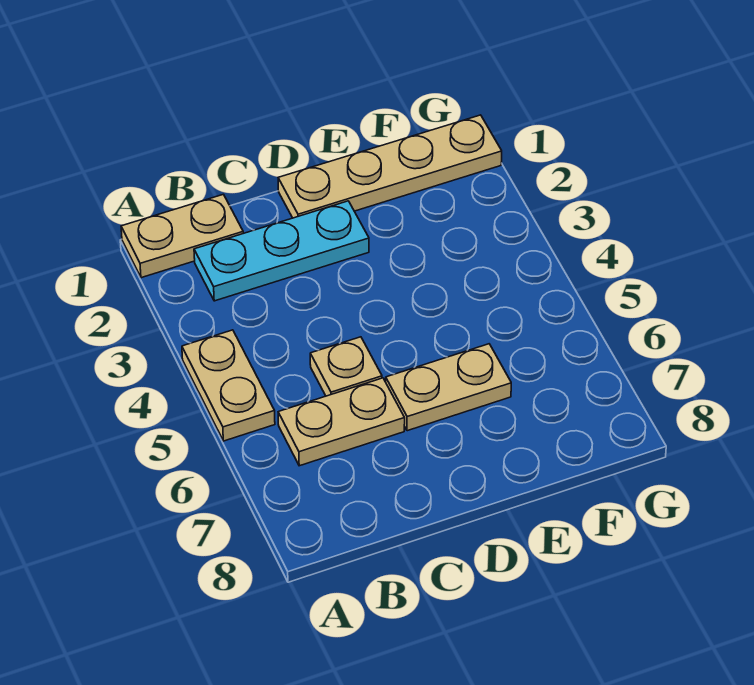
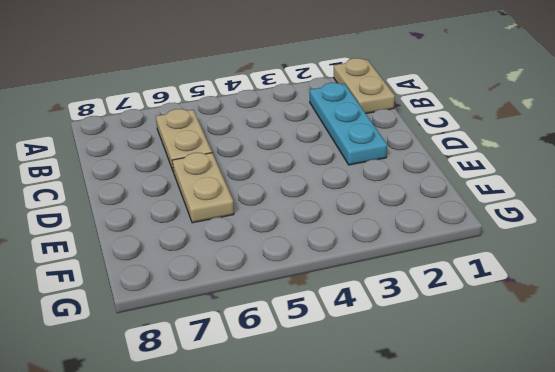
none -> tan 1x2 plate [182,330,275,441]
none -> tan 1x1 plate [310,337,382,396]

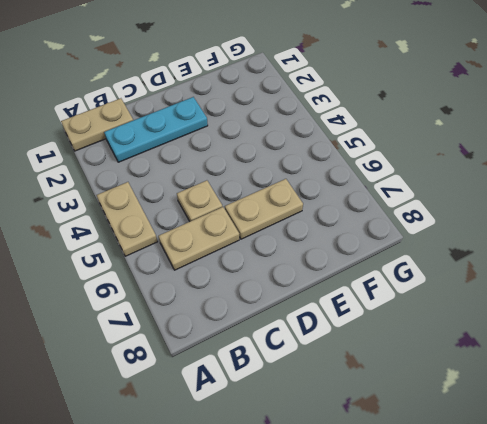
none -> tan 1x4 plate [278,115,502,218]

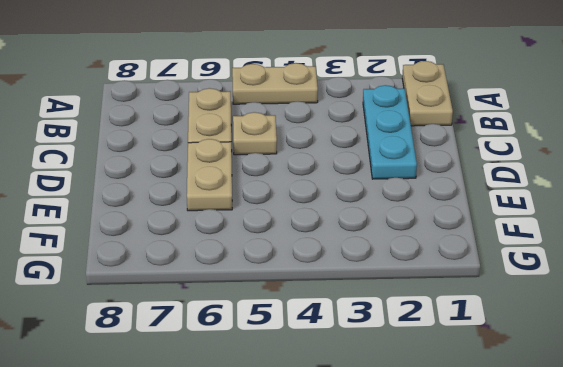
none -> tan 1x4 plate [278,115,502,218]

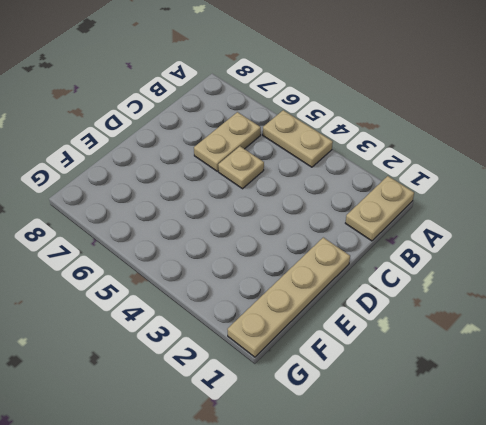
none -> cyan 1x3 plate [194,201,369,301]
none -> tan 1x2 plate [386,344,511,431]

